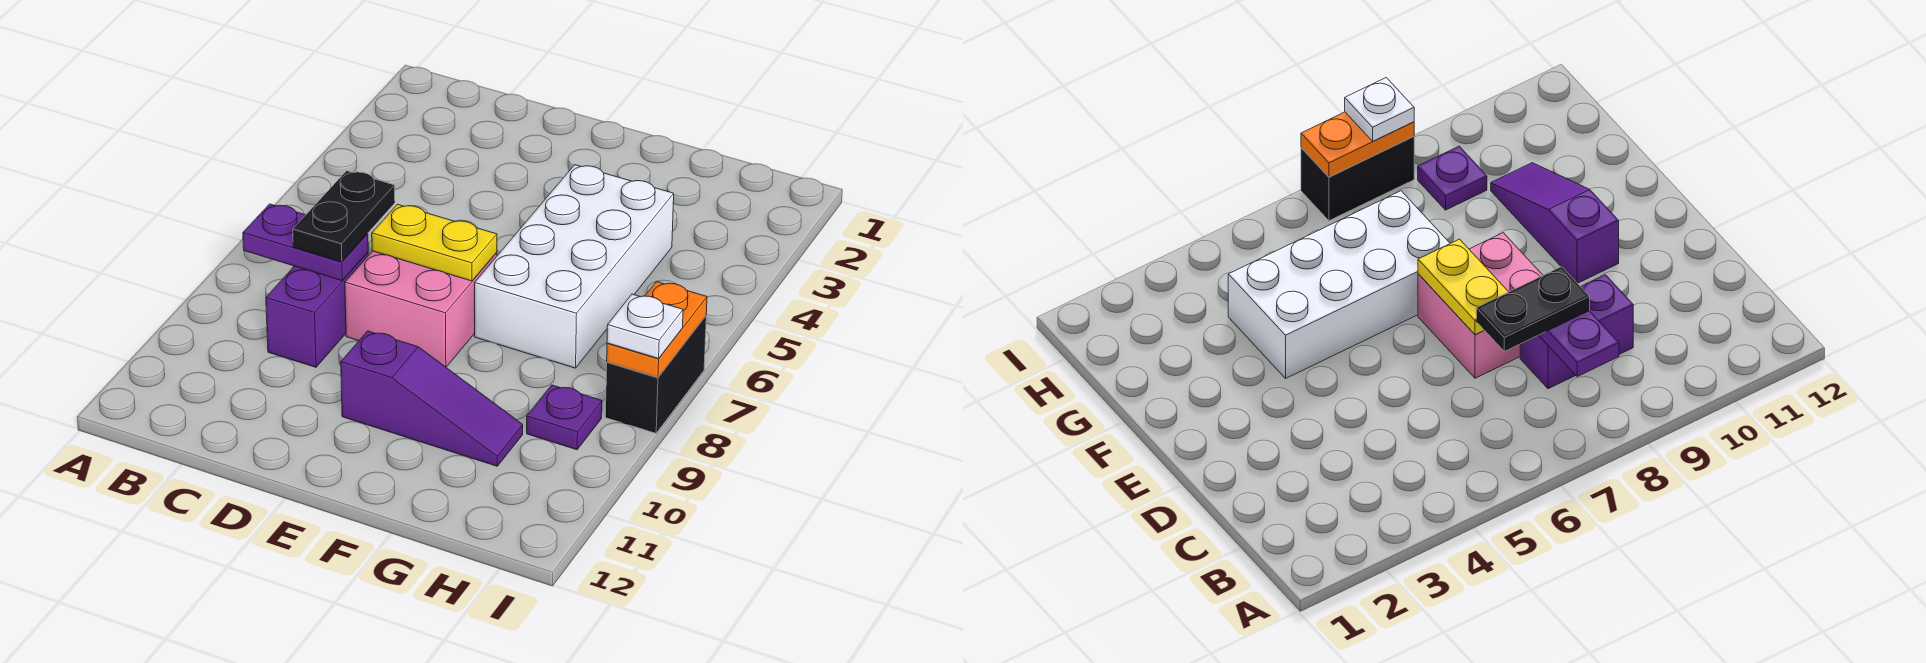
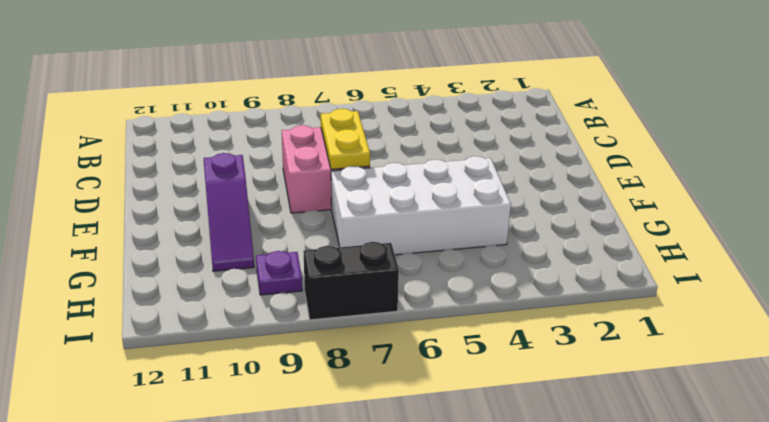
none -> purple 1x2 brick [266,253,368,367]
none -> purple 1x2 plate [243,204,368,281]

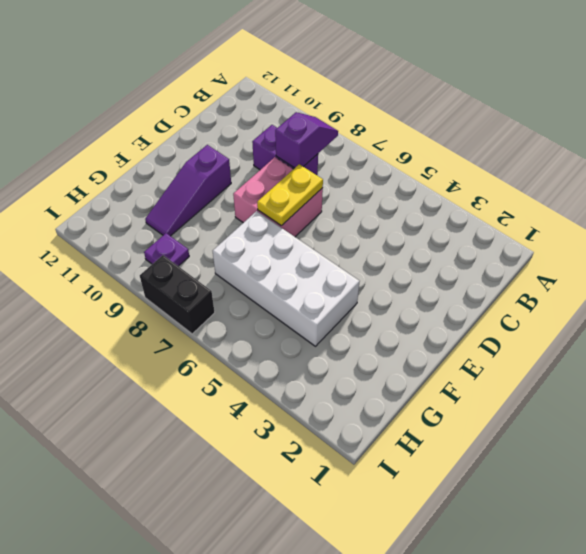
purple 1x2 slope [275,112,338,168] -> purple 1x2 plate [243,204,368,281]
none -> orange 1x2 plate [607,281,707,377]
none -> black 1x2 plate [293,171,395,262]

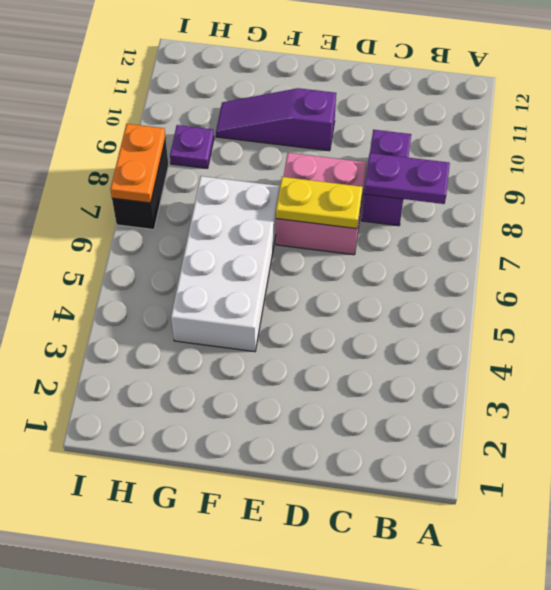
none -> black 1x2 plate [293,171,395,262]
none -> white 1x1 plate [607,294,683,359]

